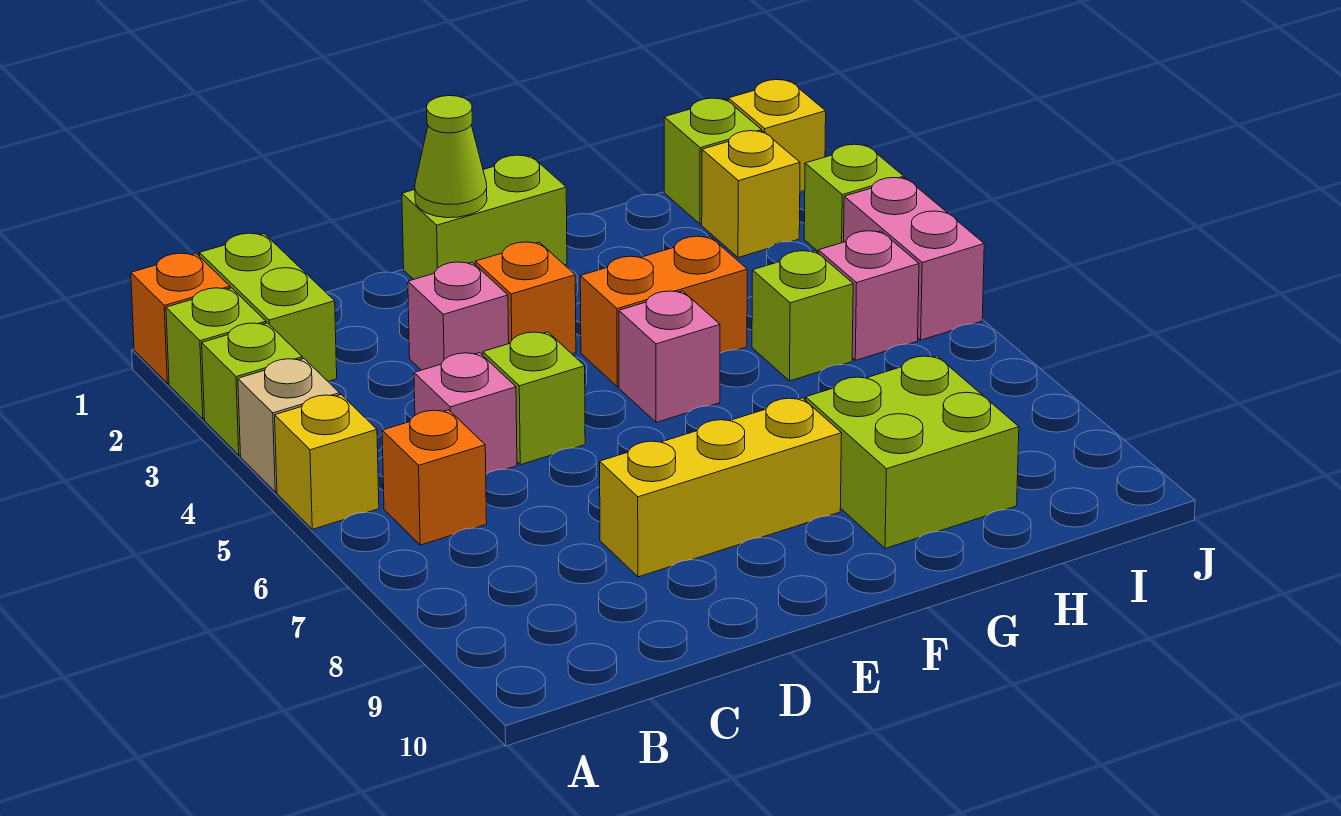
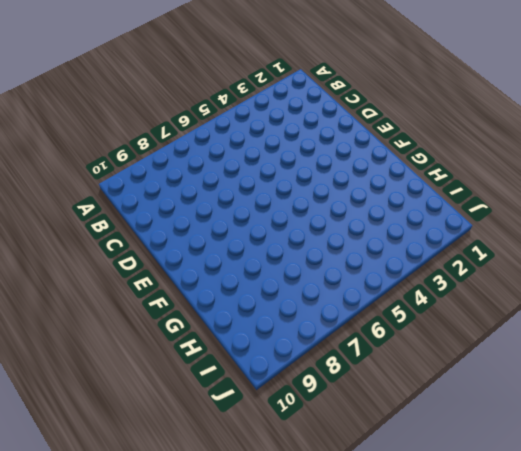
none -> orange 1x1 brick [131,253,230,384]
none -> lime 1x1 brick [166,288,266,419]
none -> lime 1x1 brick [202,323,302,455]

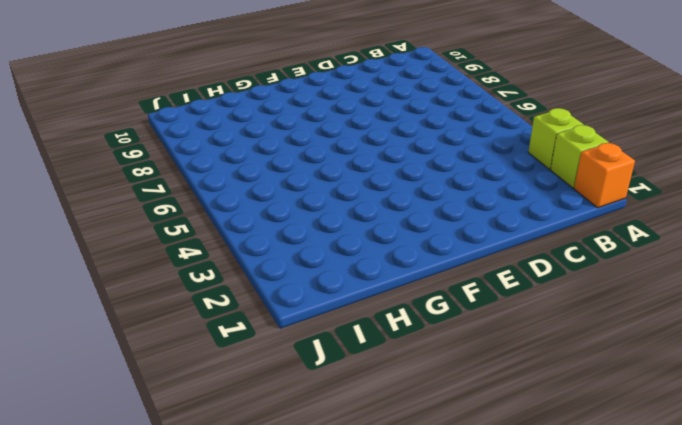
none -> tan 1x1 brick [238,359,340,492]
none -> yellow 1x1 brick [275,395,379,529]
none -> lime 1x2 brick [200,233,337,381]

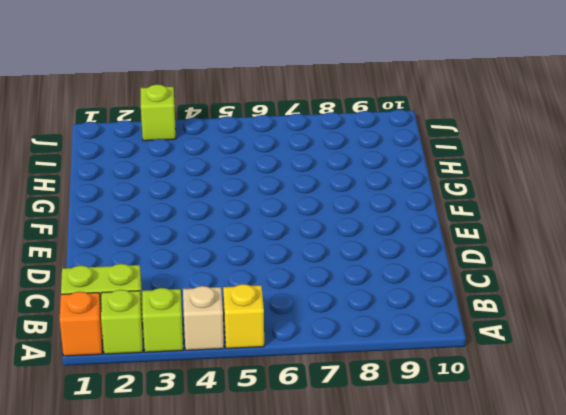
none -> orange 1x1 brick [382,410,487,545]
none -> pink 1x1 brick [414,353,517,474]
none -> pink 1x1 brick [408,262,509,370]

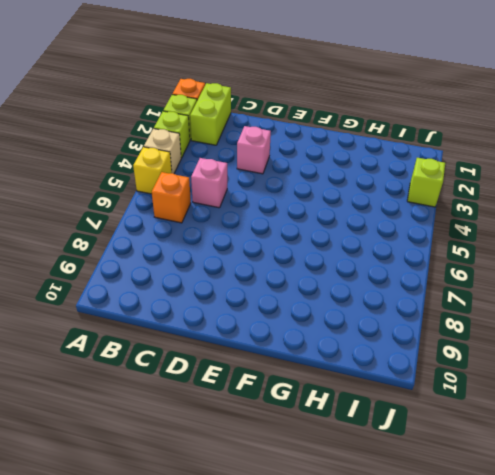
none -> lime 1x1 brick [483,332,585,465]
none -> yellow 1x3 brick [600,398,842,577]
none -> lime 1x2 brick [402,155,567,280]

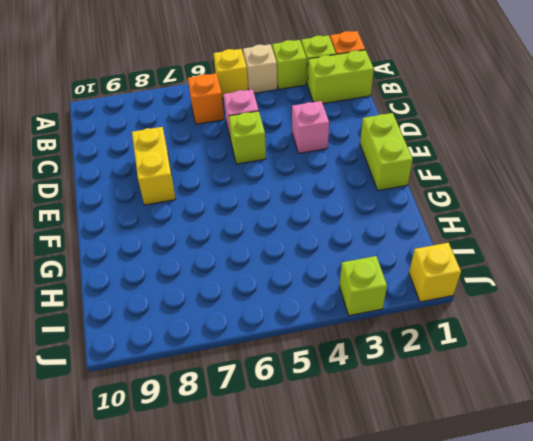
yellow 1x2 brick [132,127,175,205] -> yellow 1x3 brick [600,398,842,577]
none -> orange 1x1 brick [475,242,576,354]
none -> orange 1x2 brick [580,236,747,387]
none -> pink 1x1 brick [619,291,720,422]

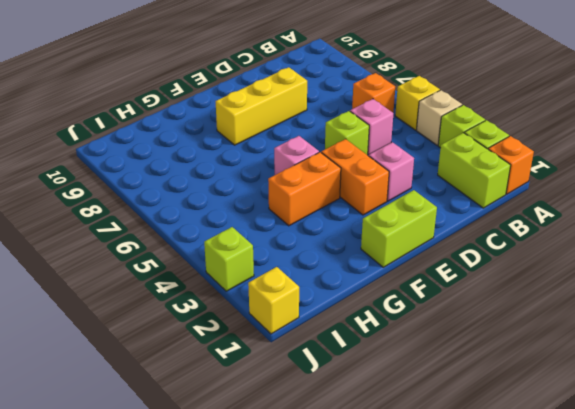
orange 1x2 brick [321,139,389,215] -> orange 1x1 brick [475,242,576,354]
none -> lime 2x2 brick [806,356,1019,549]
none -> lime 1x1 brick [752,251,853,381]
none -> lime 1x1 brick [664,98,762,224]

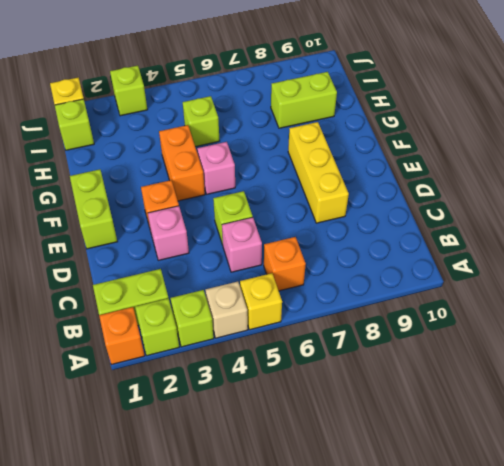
lime 1x2 brick [271,72,337,128] -> lime 2x2 brick [806,356,1019,549]
none -> yellow 1x1 brick [702,131,800,258]
none -> pink 1x1 brick [818,231,919,360]
none -> pink 1x2 brick [844,178,984,340]

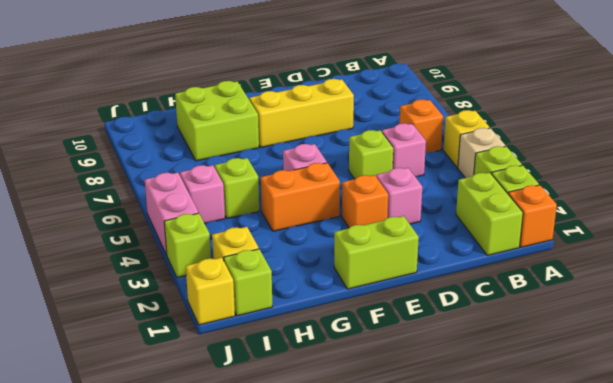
none -> lime 1x1 cone [415,96,487,218]

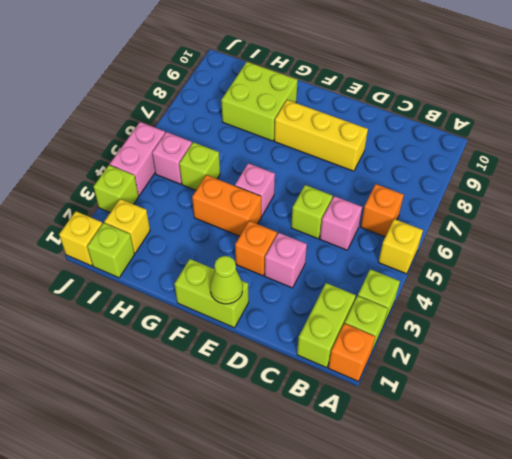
none -> tan 1x1 brick [238,359,340,492]

